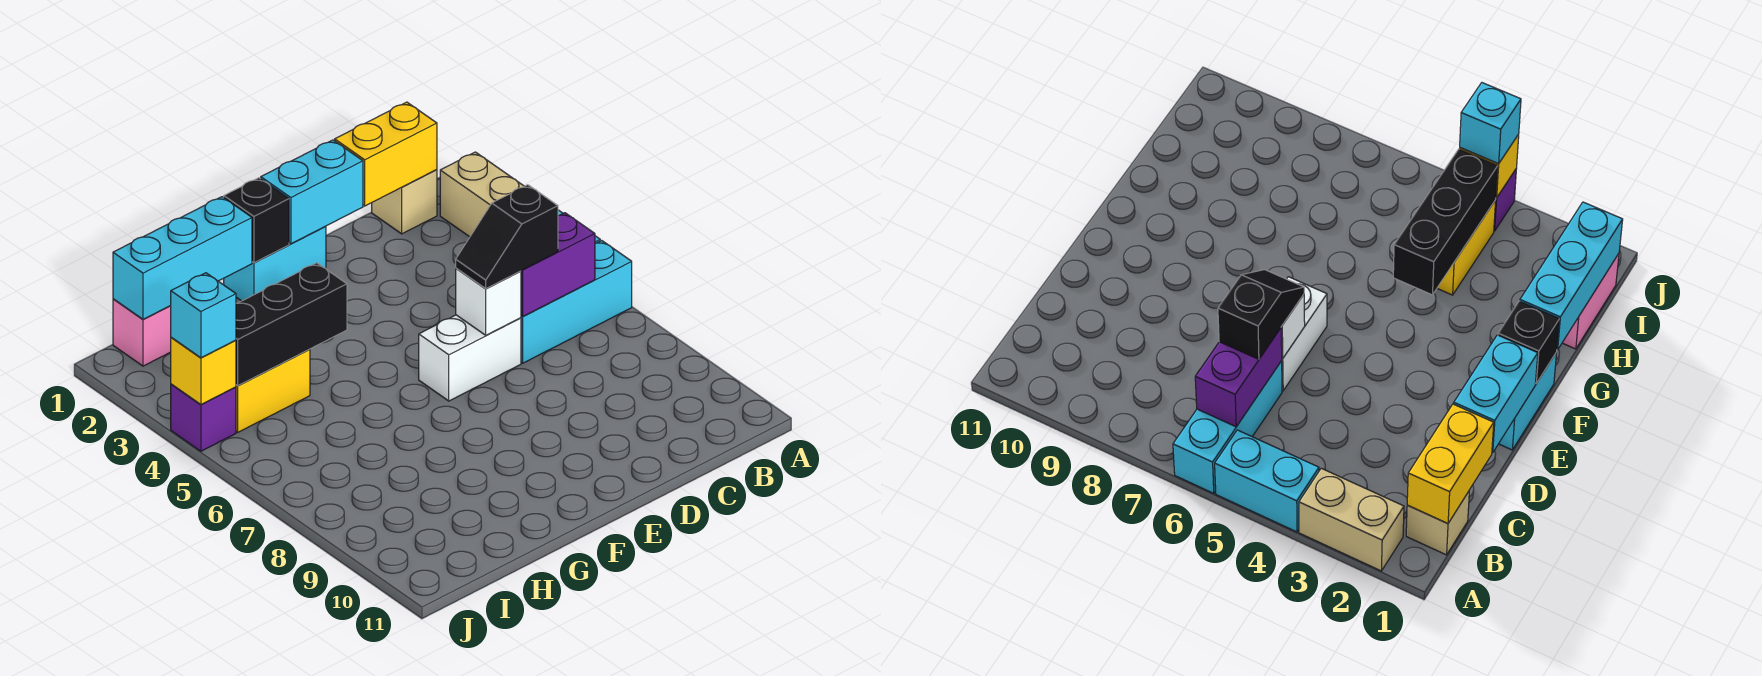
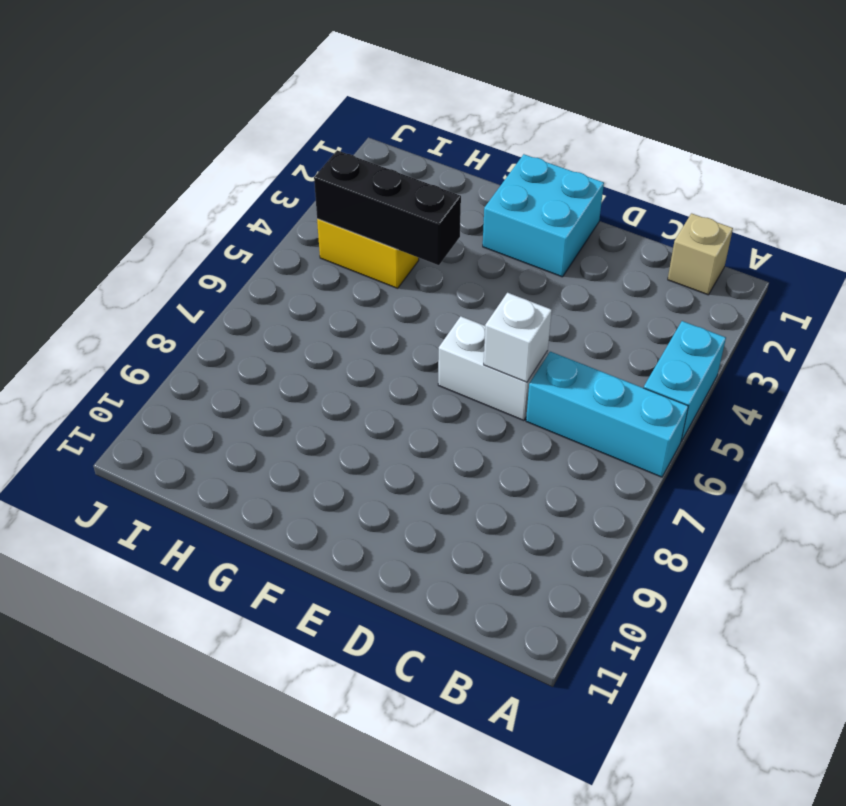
cyan 2x2 brick [483,154,604,277] -> cyan 1x2 brick [224,226,326,301]
none -> tan 1x2 brick [440,152,524,237]
none -> pink 1x2 brick [113,299,171,366]
none -> purple 1x1 brick [171,384,236,451]

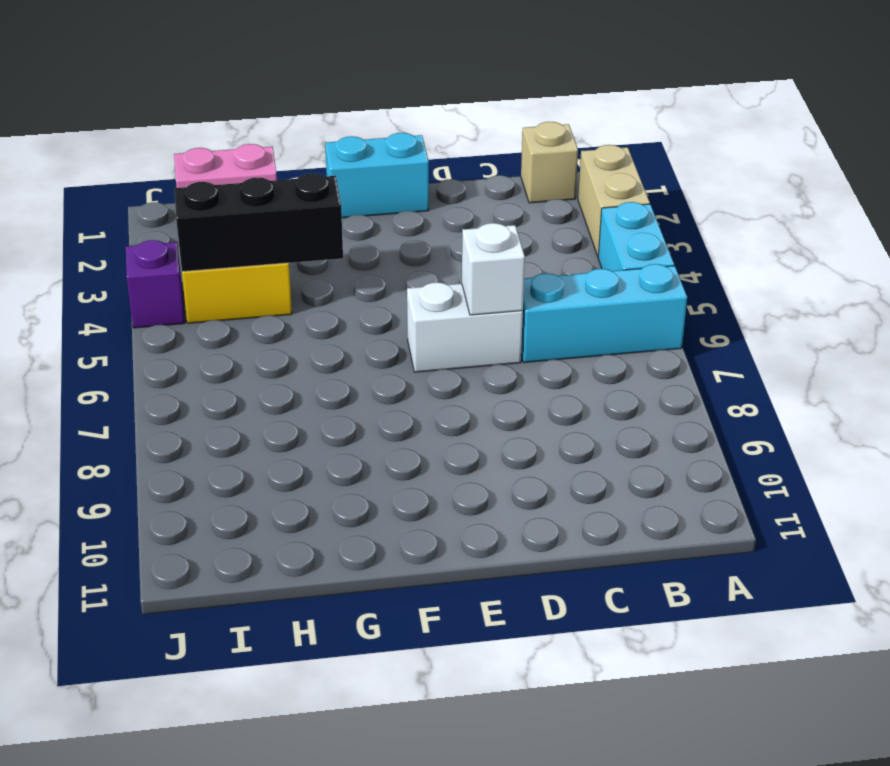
none -> yellow 1x2 brick [335,102,437,206]
none -> purple 1x2 brick [521,213,595,317]
none -> cyan 1x2 brick [261,140,363,244]

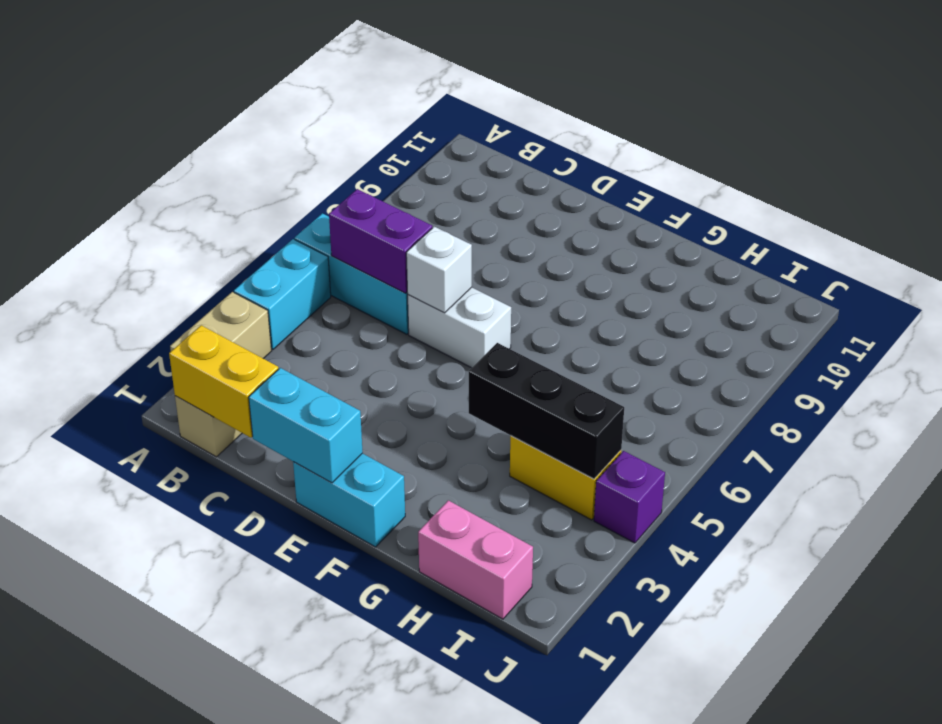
none -> black 1x1 brick [224,178,289,263]
none -> cyan 1x3 brick [113,197,252,319]
none -> yellow 1x1 brick [171,337,236,405]

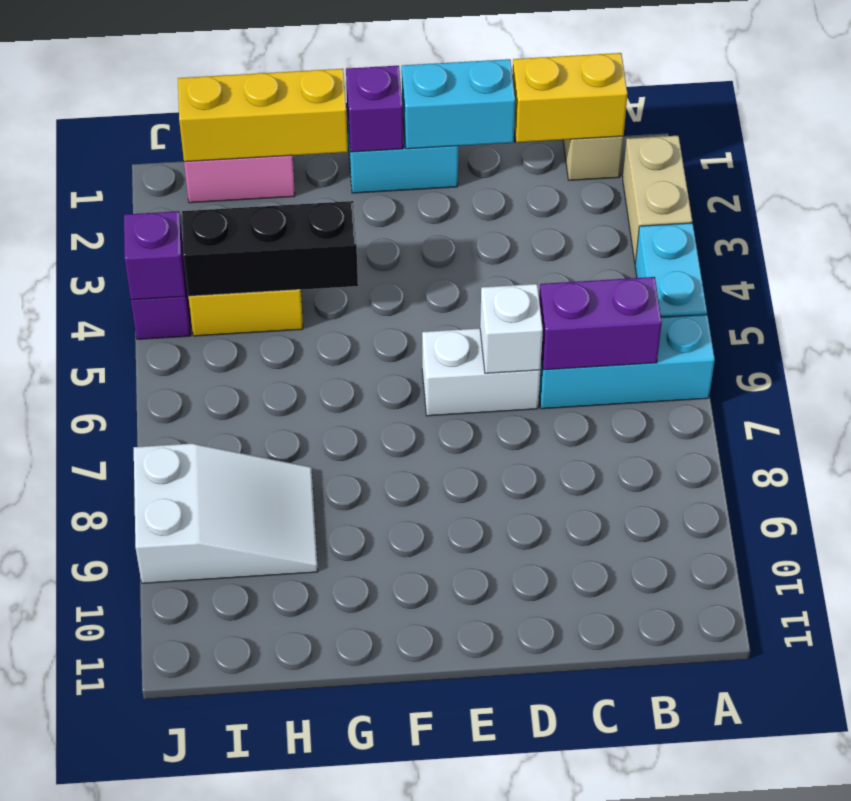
purple 1x1 brick [346,66,403,152] -> black 1x1 brick [224,178,289,263]
yellow 1x3 brick [178,69,348,162] -> cyan 1x3 brick [113,197,252,319]
white 2x3 slope [134,444,318,583] -> none
purple 1x1 brick [124,211,186,300] -> yellow 1x1 brick [171,337,236,405]
none -> black 1x2 slope [456,185,558,288]
none -> cyan 1x1 brick [171,273,236,358]

